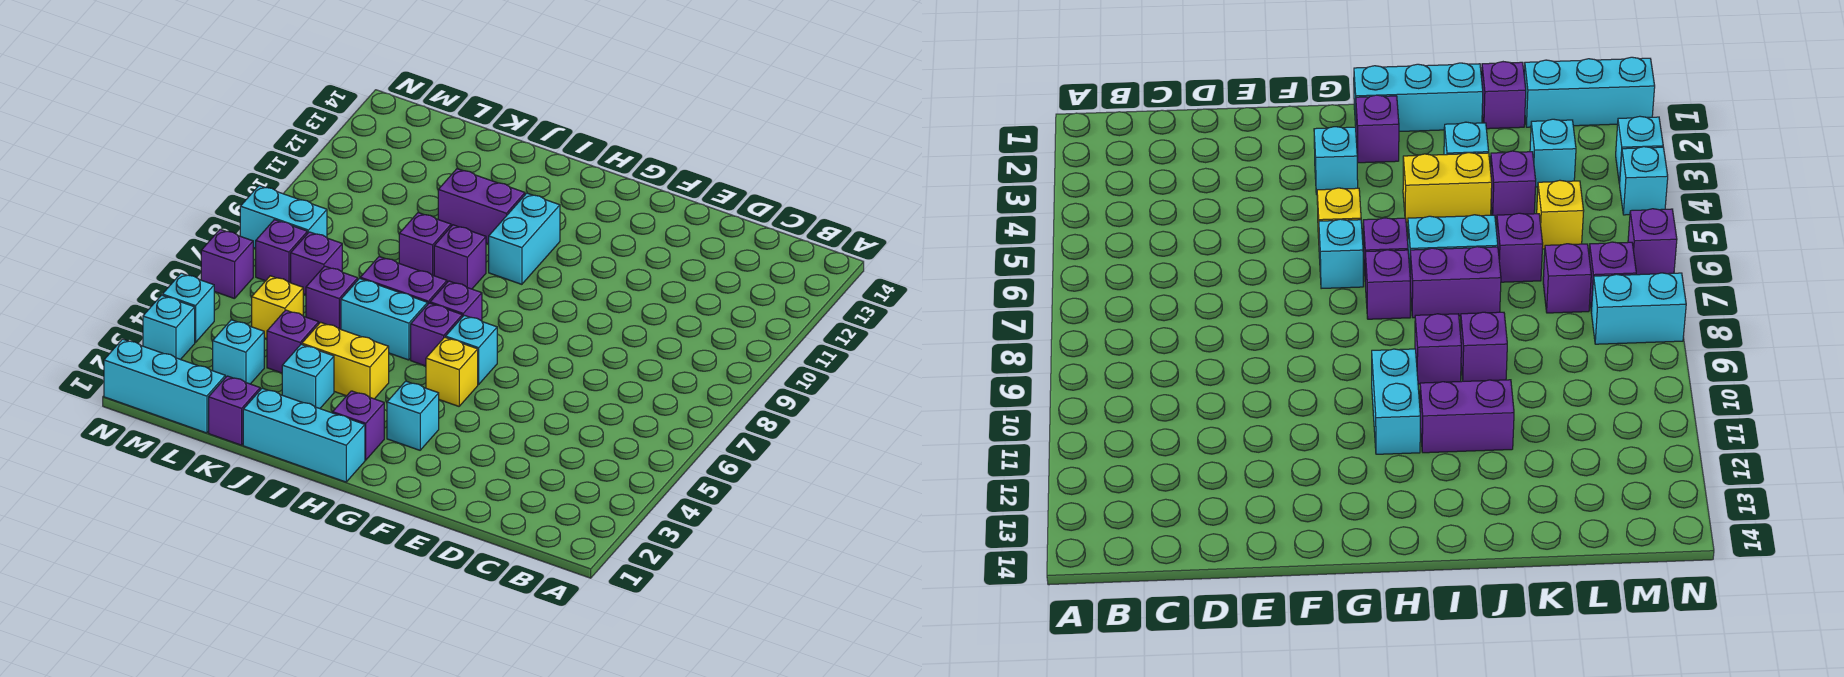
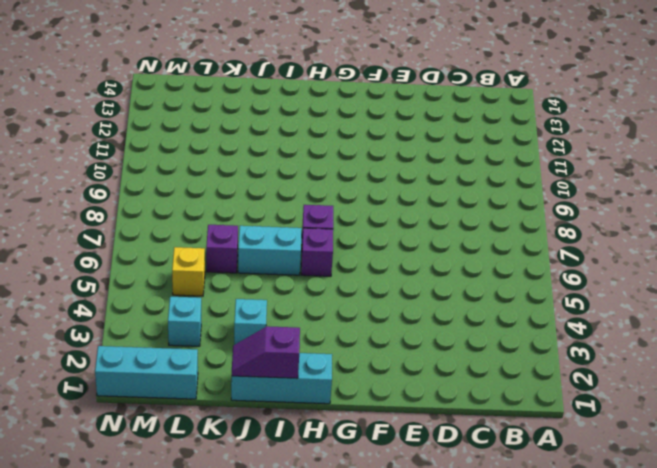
purple 1x2 slope [232,326,300,378] -> none
none -> cyan 1x1 brick [387,381,439,450]
none -> yellow 1x1 brick [426,337,478,406]
none -> cyan 1x1 brick [446,315,497,385]

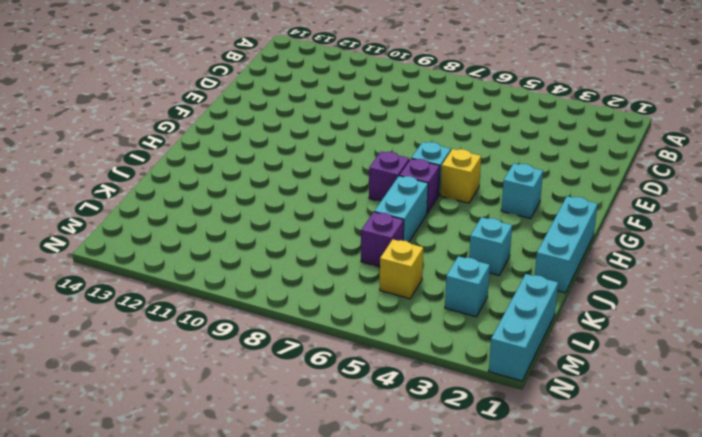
none -> purple 1x1 brick [333,391,384,460]
none -> cyan 1x2 brick [489,193,560,284]
none -> yellow 1x2 brick [302,322,389,399]

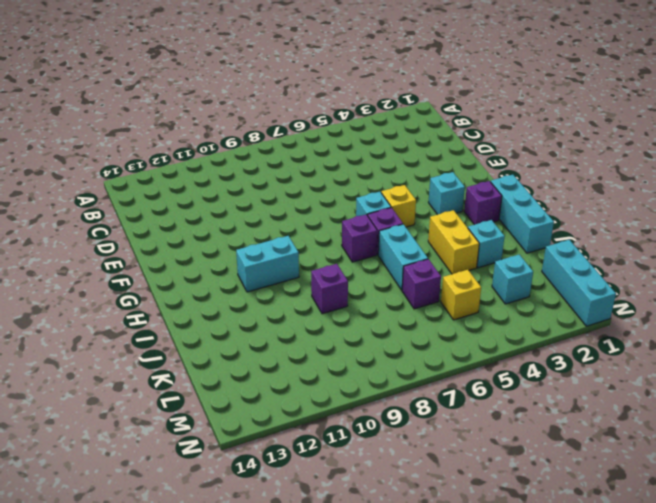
none -> purple 1x2 brick [360,256,447,304]
none -> purple 1x1 brick [434,225,486,289]
none -> purple 1x2 brick [438,169,525,244]

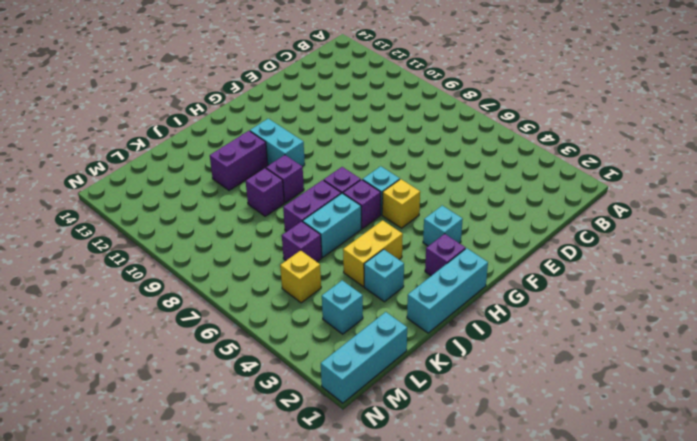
none -> purple 1x1 brick [209,376,260,445]
none -> purple 1x1 brick [267,310,319,373]
none -> purple 1x1 brick [291,232,342,295]

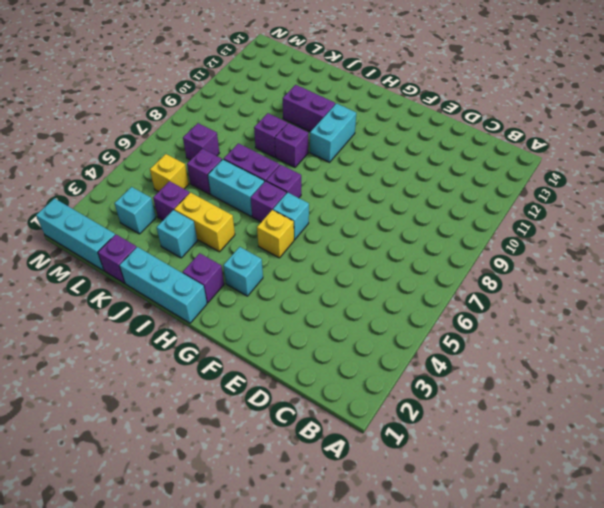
none -> purple 1x1 brick [256,220,308,283]
none -> cyan 1x2 brick [240,185,327,248]
none -> cyan 1x1 brick [143,295,195,360]

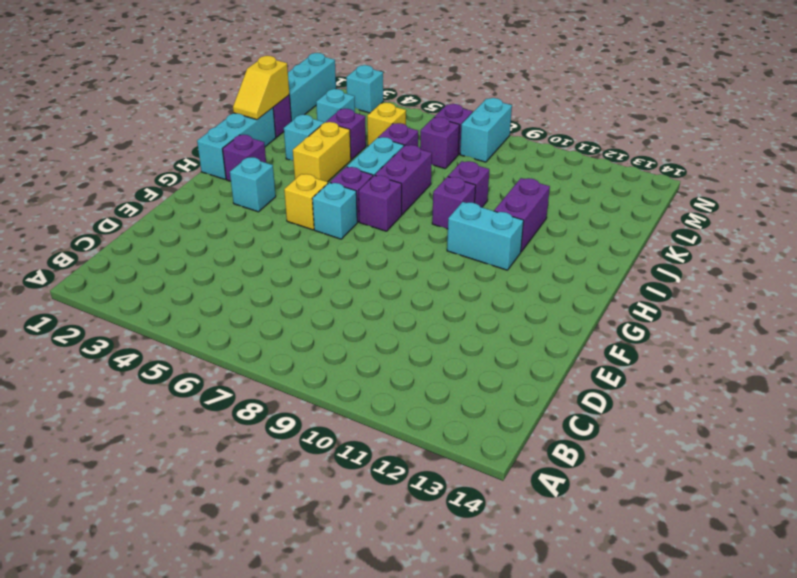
yellow 1x2 slope [233,56,289,120] -> none
none -> cyan 1x1 brick [162,273,214,342]
none -> purple 1x1 brick [201,229,253,299]

